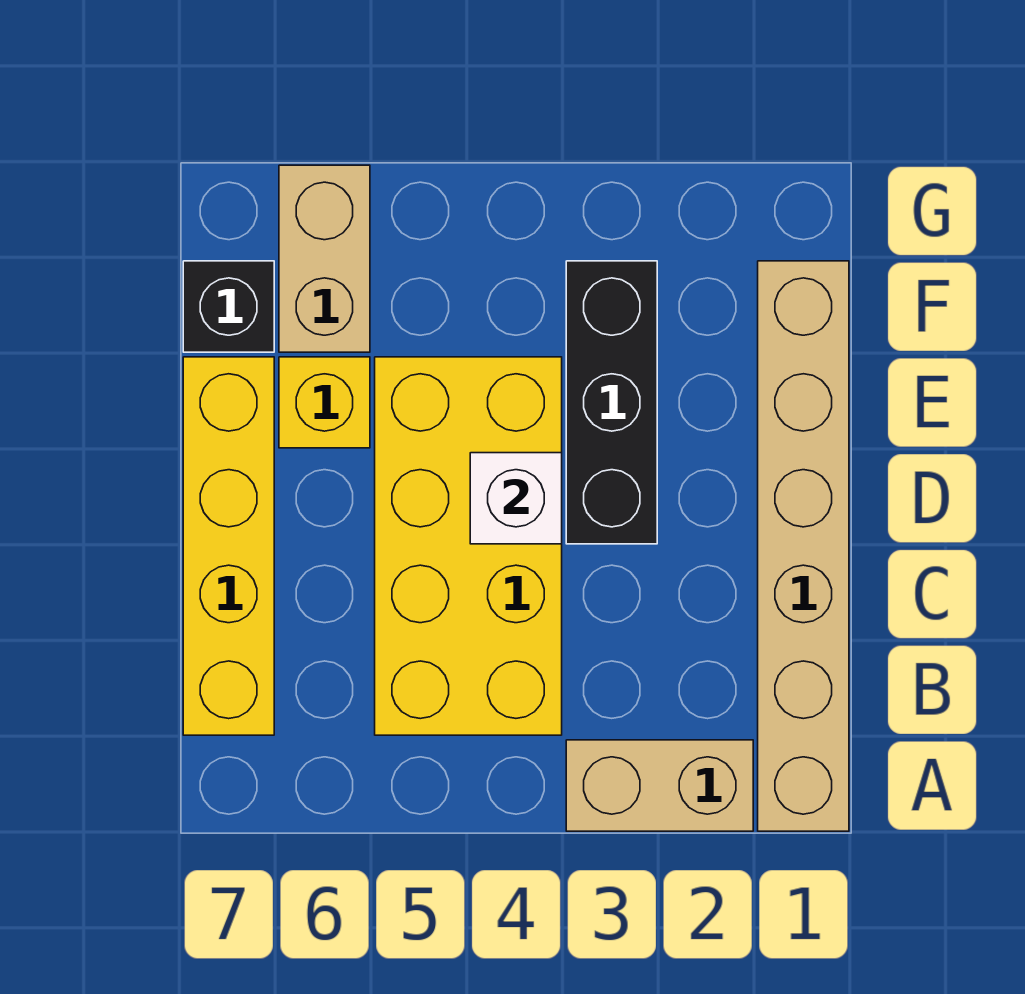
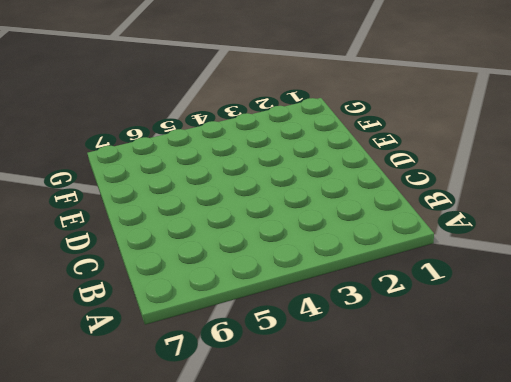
none -> tan 1x6 brick [758,261,849,831]
none -> tan 1x2 brick [566,740,753,831]

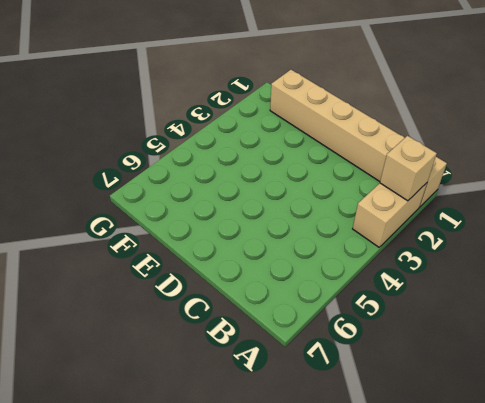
tan 1x1 brick [380,136,437,201] -> none
none -> yellow 2x4 brick [375,357,562,735]
none -> yellow 1x4 brick [183,357,274,735]

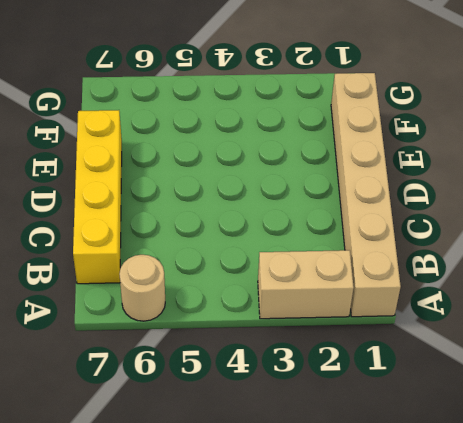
tan 1x1 round brick [119,255,165,321] -> none
none -> yellow 2x4 brick [375,357,562,735]
none -> black 1x3 brick [566,261,657,544]

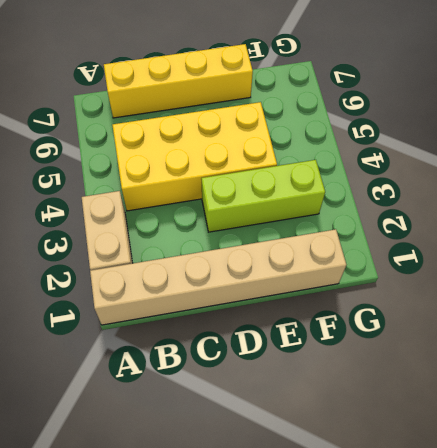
lime 1x3 brick [201,160,325,232] -> black 1x3 brick [566,261,657,544]
none -> yellow 1x1 brick [279,357,370,448]
none -> tan 1x2 brick [279,165,370,352]

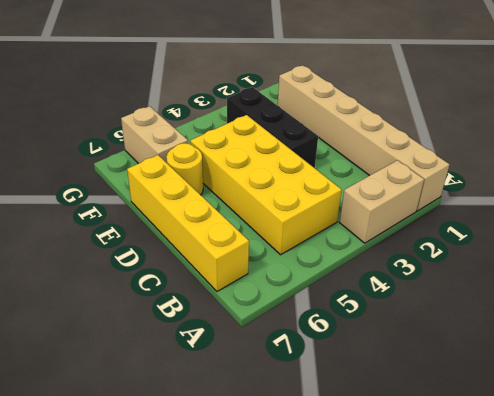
yellow 1x1 round brick [166,143,203,195] -> yellow 1x1 brick [279,357,370,448]
none -> black 1x1 brick [183,261,274,352]
none -> white 1x1 brick [470,453,562,544]

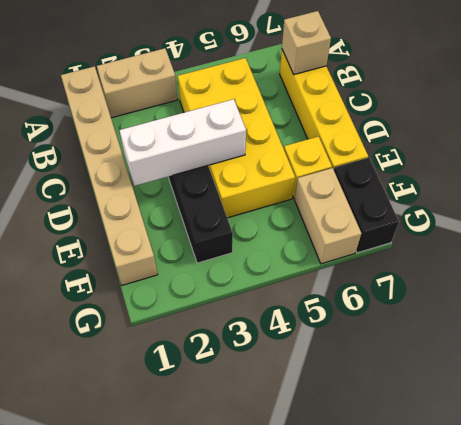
tan 1x1 brick [282,11,331,75] -> none
white 1x3 brick [119,99,246,186] -> white 1x1 brick [470,453,562,544]
black 1x2 brick [334,158,399,253] -> black 1x1 brick [183,261,274,352]

